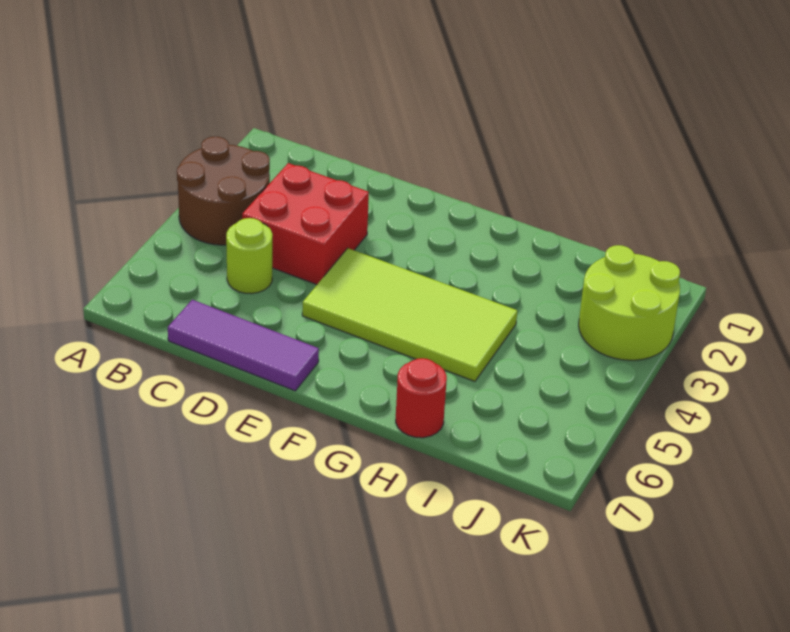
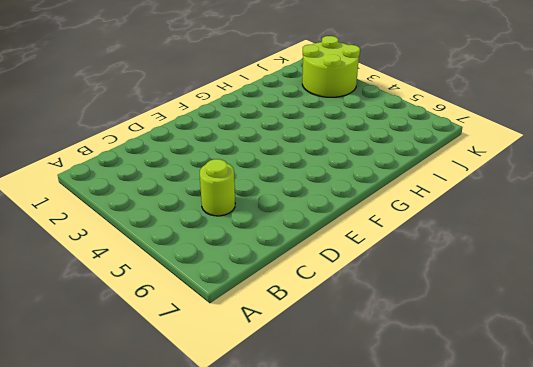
none -> brown 2x2 round brick [177,137,270,245]
none -> red 2x2 brick [242,163,369,284]

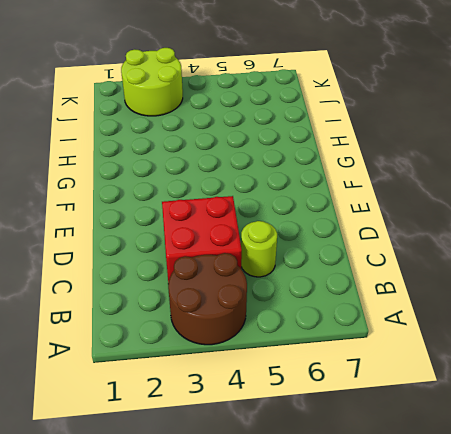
none -> purple 1x3 tile [168,300,319,391]
none -> lime 2x4 tile [302,248,517,381]

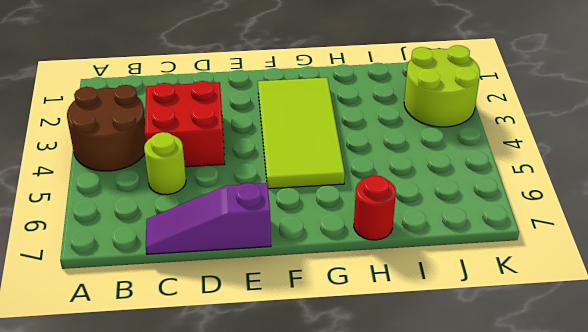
purple 1x3 slope [146,183,271,254] -> purple 1x3 tile [168,300,319,391]
lime 2x4 tile [258,78,345,189] -> lime 2x4 tile turned to [302,248,517,381]

